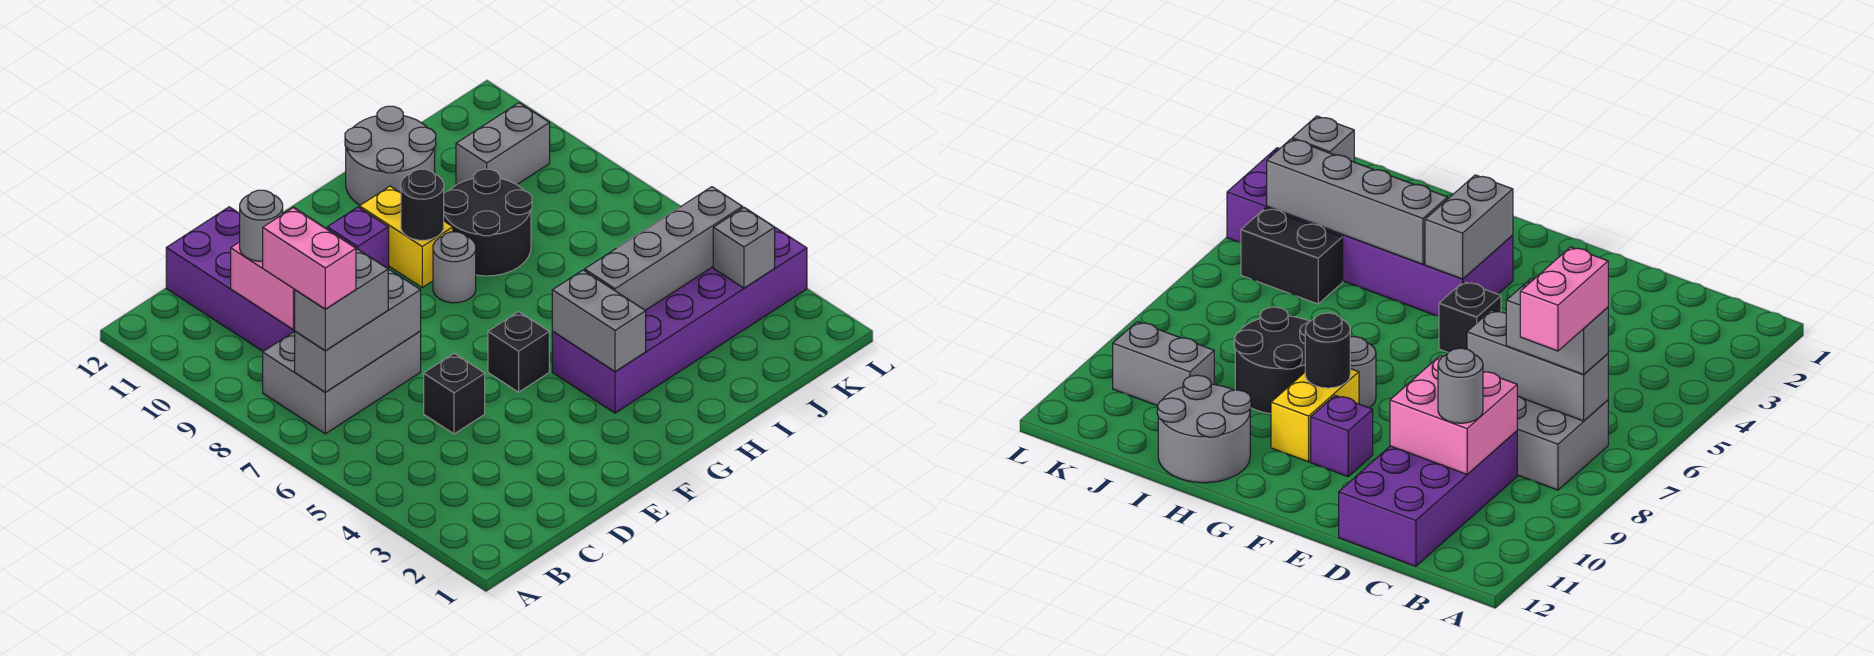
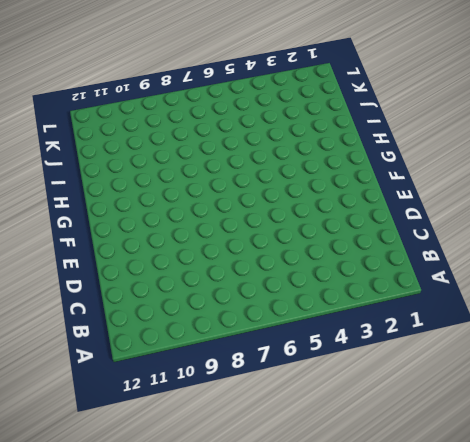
none -> grey 2x3 brick [263,332,421,434]
none -> purple 2x4 brick [166,207,295,351]
none -> black 1x1 brick [424,353,485,434]

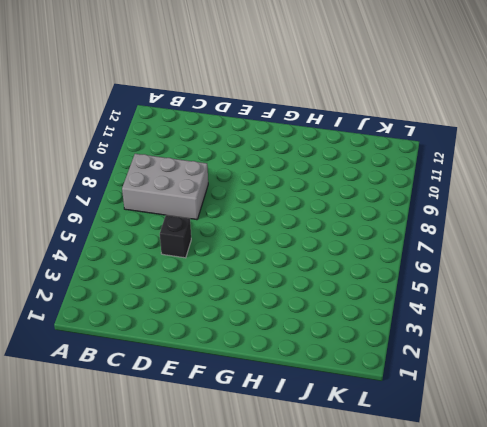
none -> purple 2x4 brick [166,207,295,351]
none -> black 1x1 brick [488,312,549,392]
none -> purple 1x1 brick [327,207,389,269]

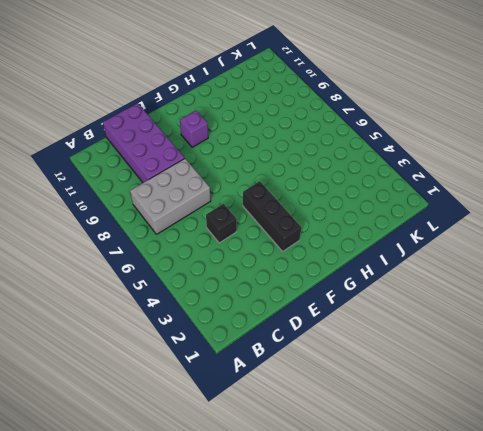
black 1x3 brick [243,181,302,251] -> black 1x1 brick [488,312,549,392]
none -> purple 2x6 brick [552,211,807,413]
none -> grey 1x1 round brick [433,232,476,303]
none -> yellow 1x2 brick [359,186,453,287]

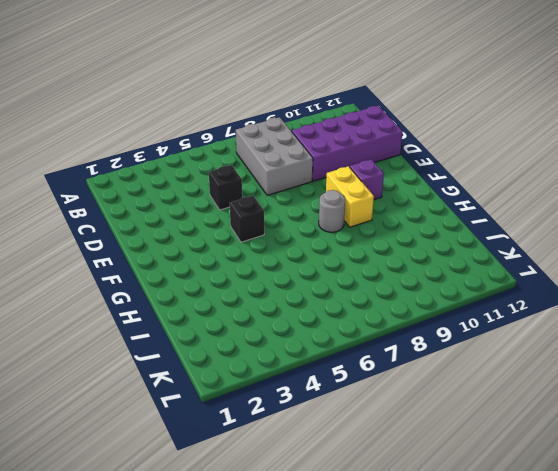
yellow 1x2 brick [326,166,374,227] -> yellow 1x2 brick turned to [359,186,453,287]
none -> purple 2x6 brick [552,211,807,413]
none -> black 2x2 round brick [444,169,532,276]
none -> grey 2x2 round brick [345,106,436,205]

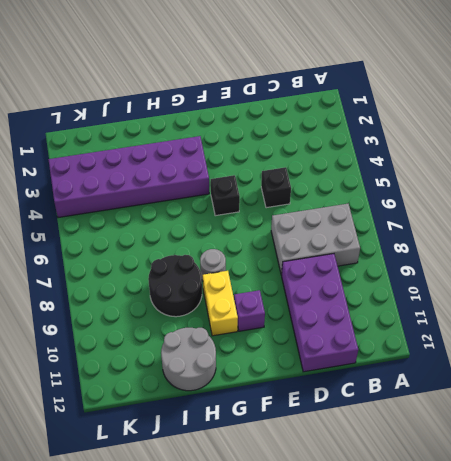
none -> black 1x2 brick [1241,208,1343,304]
none -> grey 1x2 brick [456,103,550,185]
none -> grey 1x3 brick [295,270,421,392]

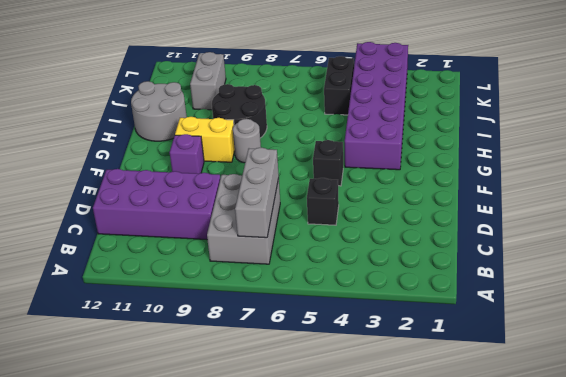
none -> pink 2x2 brick [231,207,356,329]
none -> grey 1x2 brick [552,270,646,372]
none -> black 1x1 round brick [401,169,444,240]

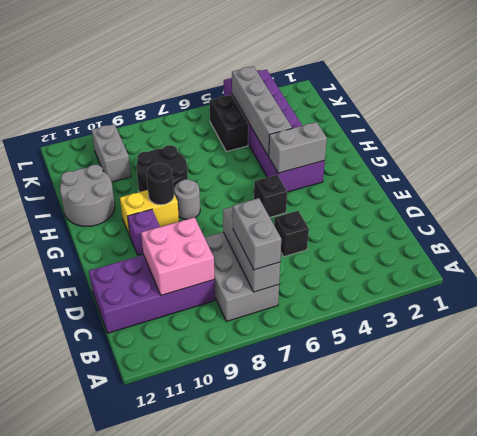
none -> grey 1x1 brick [713,208,775,288]
none -> grey 1x1 round brick [239,190,283,261]
none -> pink 1x2 brick [263,208,356,309]

